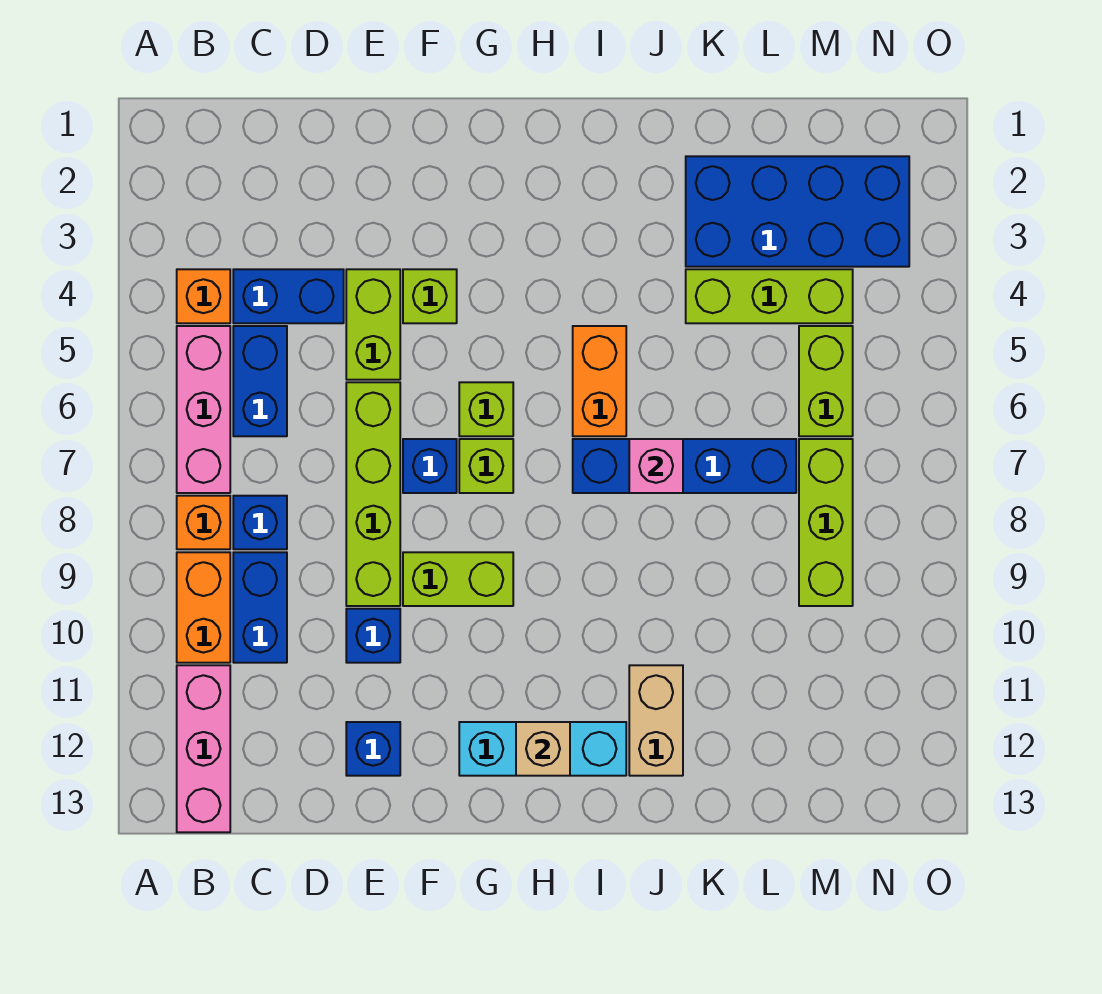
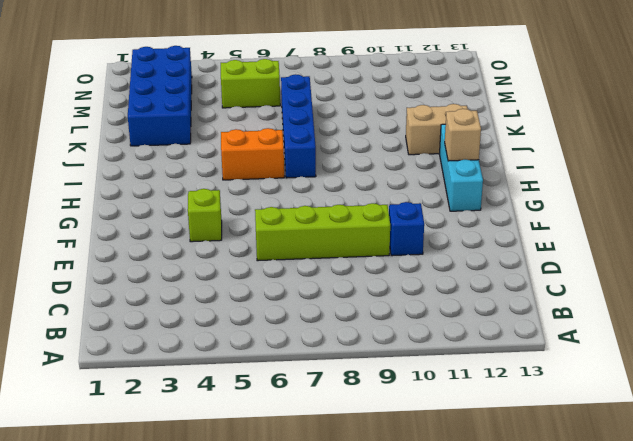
none -> orange 1x1 brick [177,269,230,323]
none -> pink 1x3 brick [177,326,230,493]
none -> orange 1x1 brick [177,496,230,549]

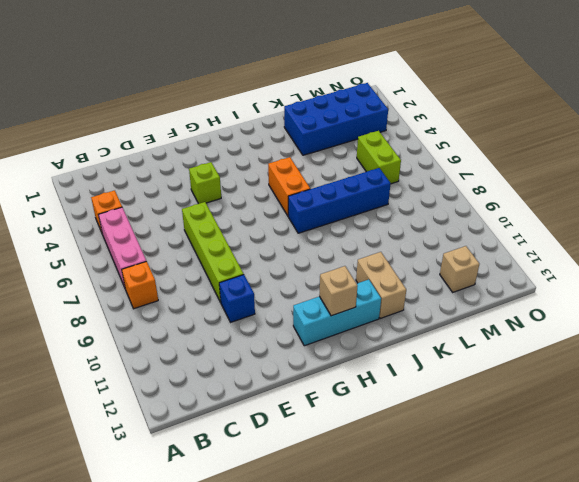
tan 1x1 brick [440,246,479,292] -> none
none -> orange 1x2 brick [177,552,230,663]
none -> pink 1x3 brick [177,665,230,832]
none -> blue 1x2 brick [233,269,344,323]

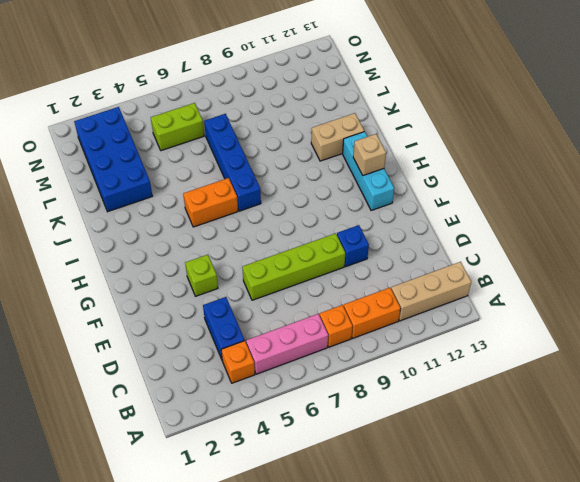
tan 1x3 brick [391,262,471,321] -> pink 1x3 brick [177,665,230,832]
none -> blue 1x2 brick [233,326,287,436]
none -> blue 1x1 brick [233,496,287,549]
none -> blue 1x2 brick [233,552,287,663]

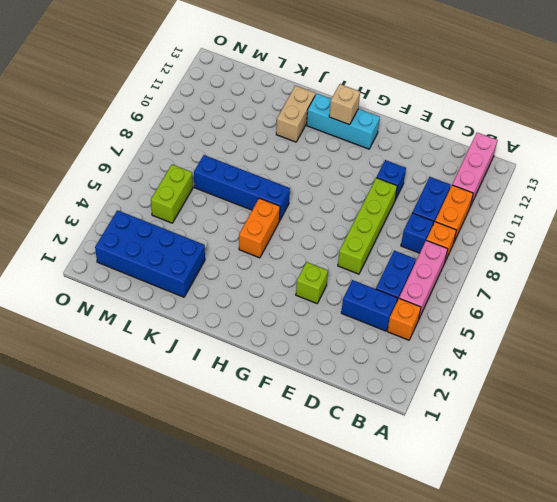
none -> lime 1x2 brick [346,269,400,380]
none -> blue 1x1 brick [346,722,400,776]
none -> blue 1x1 brick [403,439,457,493]

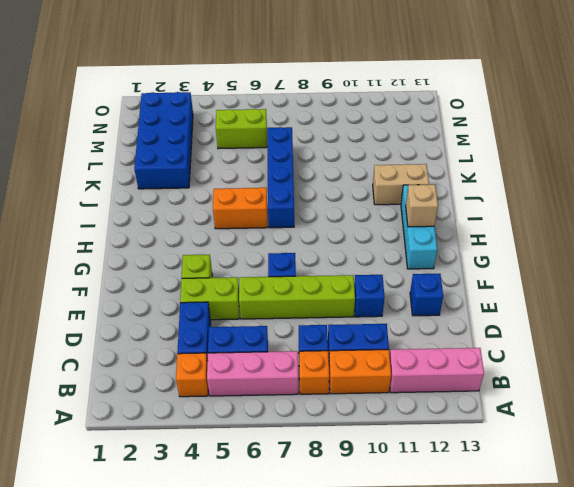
none -> lime 1x2 brick [403,552,513,606]
none -> lime 1x1 brick [459,382,513,436]
none -> lime 1x1 brick [459,439,513,493]

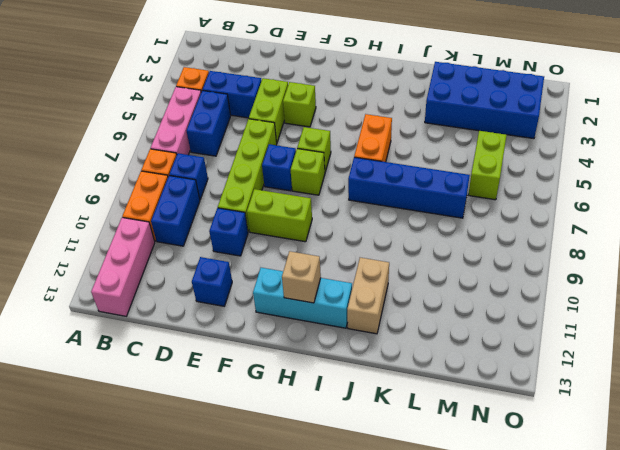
none -> lime 1x3 brick [686,269,853,323]
none -> lime 1x3 brick [799,439,853,606]
none -> pink 1x1 brick [629,439,683,493]

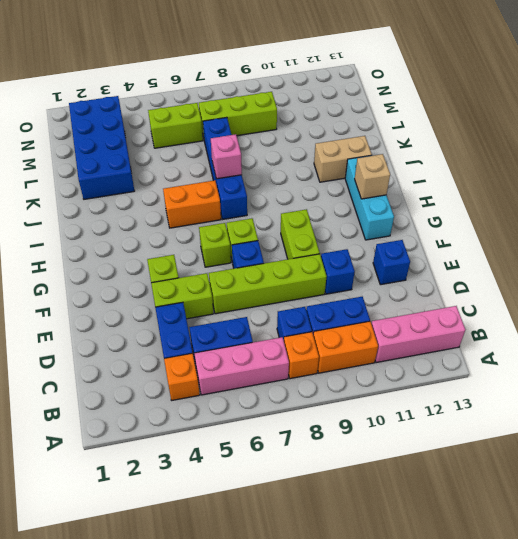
none -> lime 1x3 brick [686,269,853,323]

